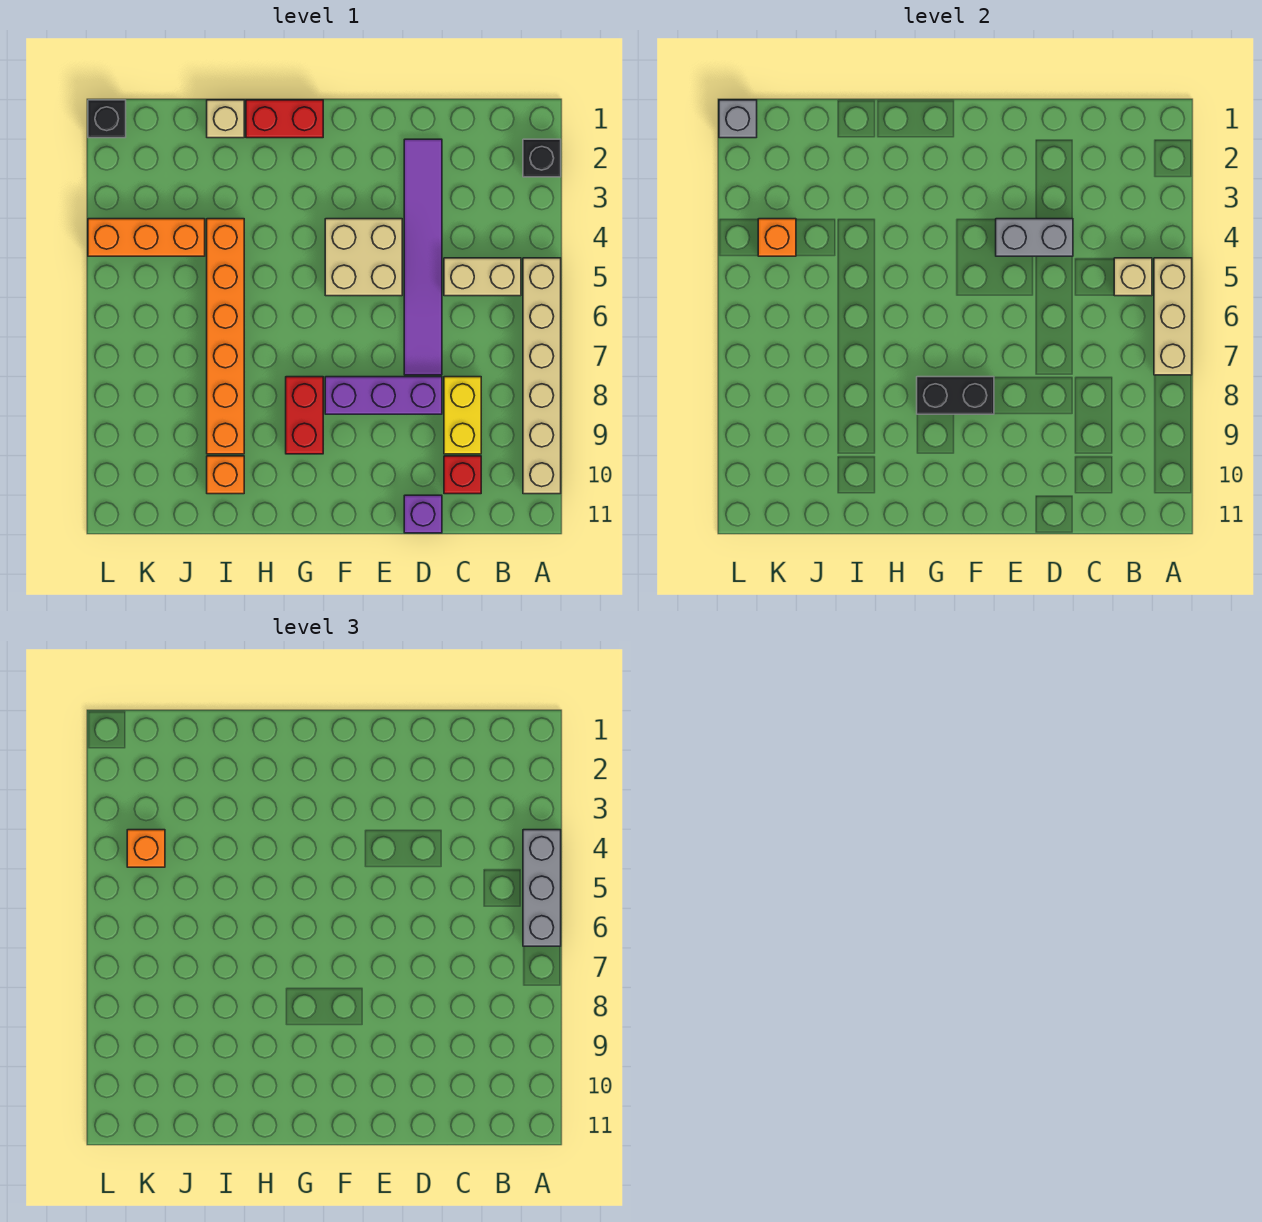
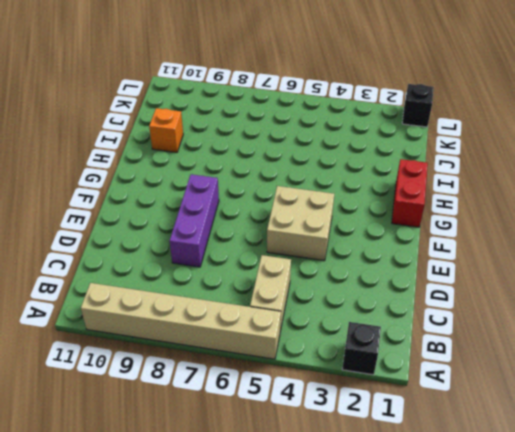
none -> yellow 1x2 brick [444,377,481,454]
none -> red 1x1 brick [444,456,481,494]
none -> purple 1x6 tile [404,139,442,375]

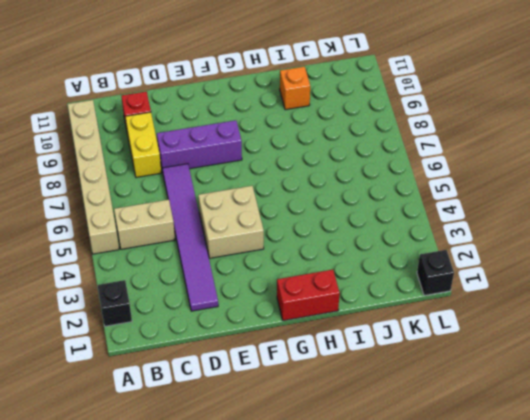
none -> purple 1x1 brick [404,495,442,533]
none -> red 1x2 brick [286,377,323,454]
none -> tan 1x1 brick [207,100,244,138]

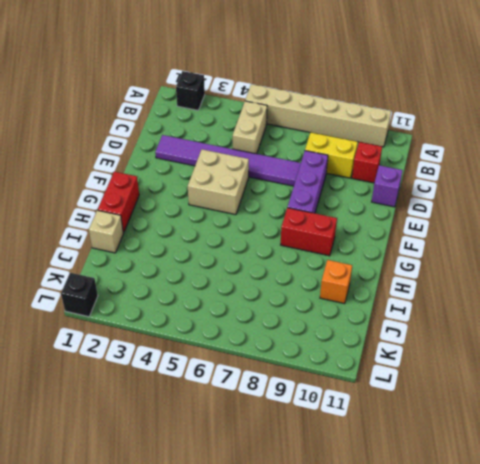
none -> orange 1x6 brick [207,219,244,454]
none -> orange 1x3 brick [88,219,205,256]
none -> tan 1x3 brick [1154,258,1192,375]

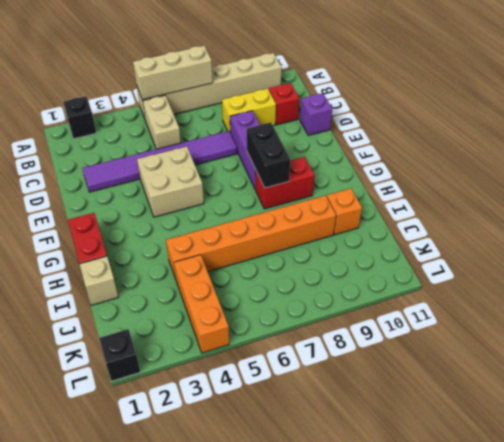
none -> tan 1x1 brick [1114,258,1152,296]
none -> grey 1x2 brick [996,219,1073,256]
none -> orange 1x1 brick [758,219,796,256]

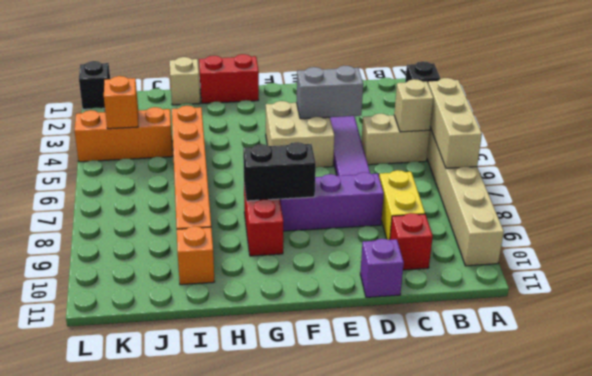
none -> grey 1x1 brick [719,100,757,138]
none -> grey 1x3 brick [523,830,561,946]
none -> orange 1x1 brick [127,830,165,867]

